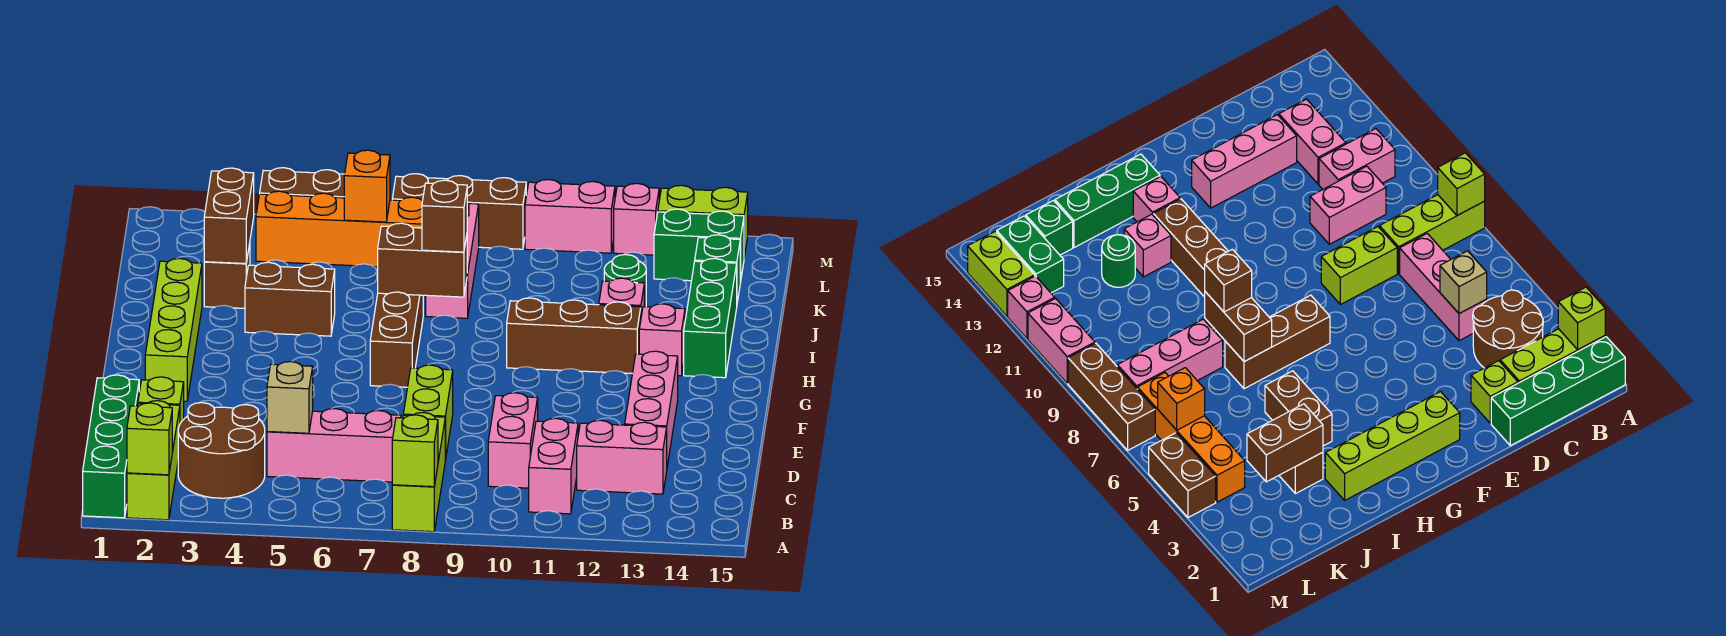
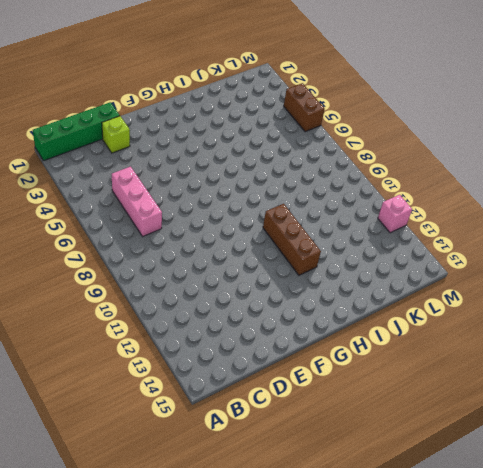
none -> lime 1x3 brick [127,401,180,520]
none -> lime 1x3 brick [392,413,445,532]
none -> brown 2x2 round brick [178,403,265,498]
none -> pink 1x2 brick [529,418,578,514]

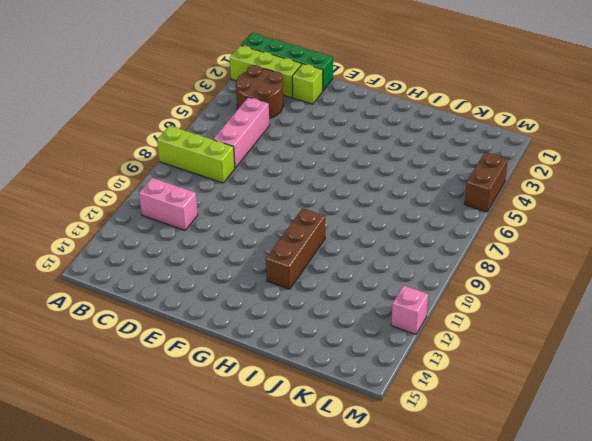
none -> pink 1x2 brick [488,393,538,488]
none -> pink 1x2 brick [577,420,667,494]
none -> lime 1x2 brick [403,365,453,460]
none -> pink 1x3 brick [625,351,678,466]

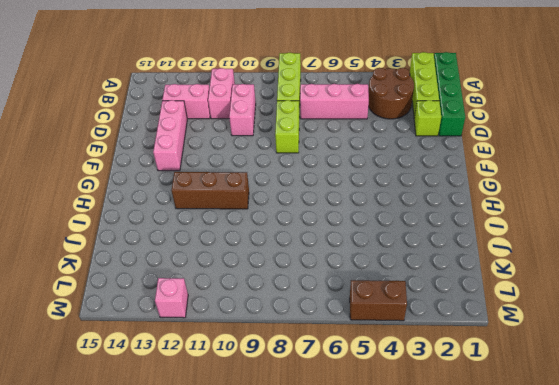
none -> lime 1x4 brick [145,259,202,401]
none -> brown 1x3 brick [370,292,423,387]
none -> pink 1x1 brick [639,304,685,376]
none -> green 1x3 brick [684,258,737,378]

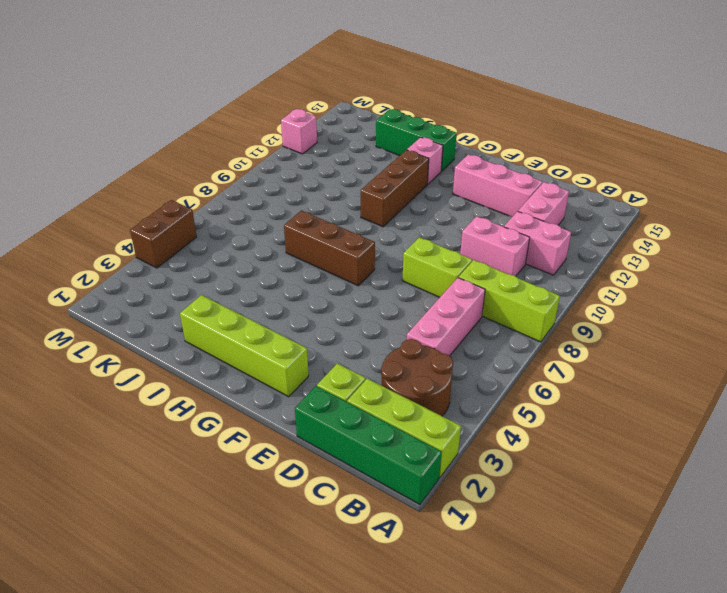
none -> brown 1x2 brick [245,262,335,336]
none -> pink 1x1 brick [599,278,644,316]
none -> brown 1x1 brick [204,244,250,308]
none -> pink 1x3 brick [426,203,479,318]

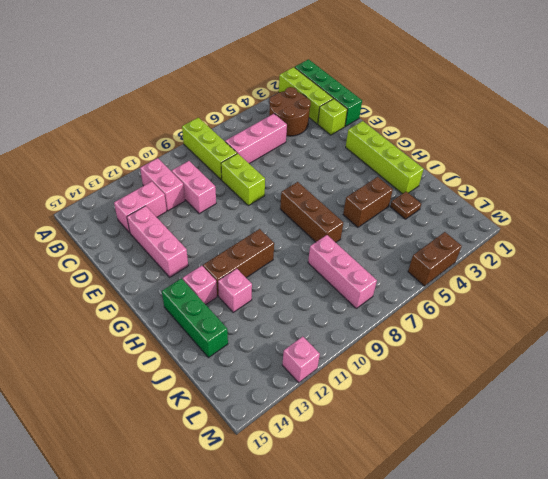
brown 1x1 plate [390,192,421,219] -> brown 1x1 brick [204,244,250,308]
none -> green 1x1 round brick [604,255,646,307]
none -> green 1x1 brick [695,235,740,302]
none -> orange 1x4 brick [256,191,422,267]
none -> green 1x2 brick [654,209,744,283]

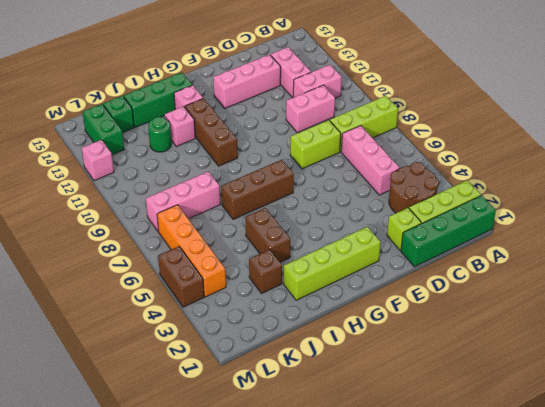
none -> brown 1x3 brick [392,174,526,249]
none -> pink 1x2 brick [525,180,615,253]
none -> lime 1x2 brick [658,185,748,257]
none -> lime 1x1 brick [127,403,172,475]

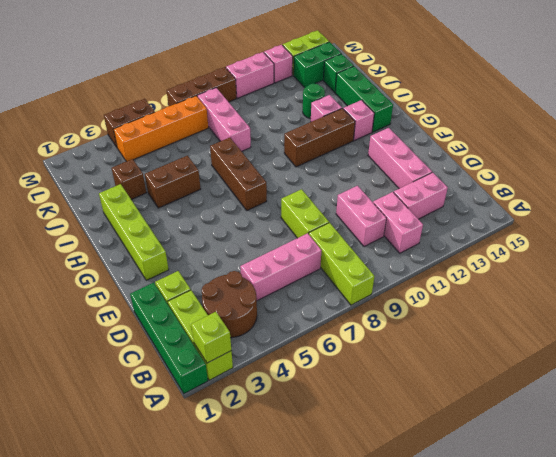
none -> lime 1x1 brick [392,415,438,487]
none -> tan 1x1 brick [267,362,313,433]
none -> brown 1x2 brick [378,223,467,297]
none -> brown 1x2 brick [204,168,254,264]

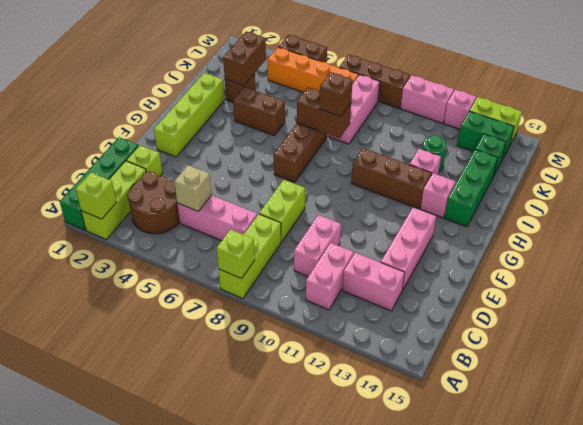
none -> orange 1x1 brick [344,150,390,222]

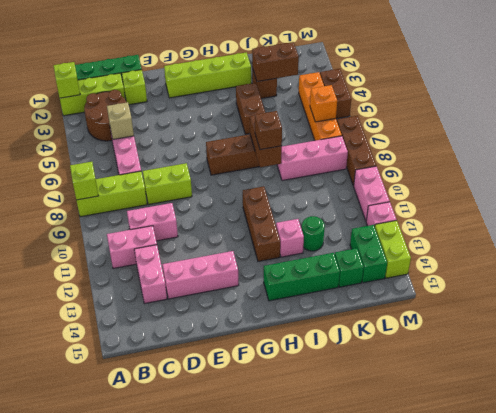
none -> pink 1x1 brick [639,304,685,376]

